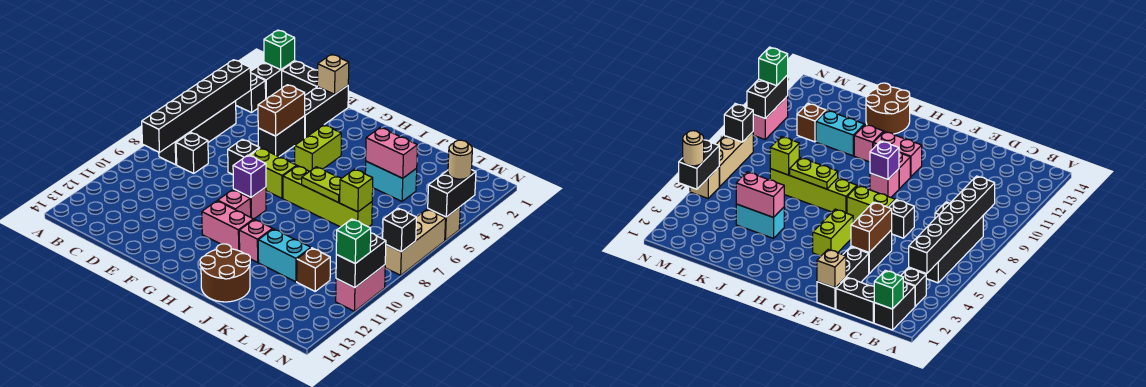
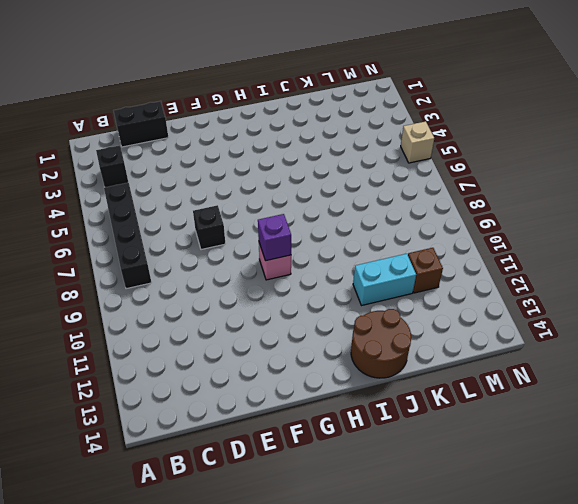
none -> black 1x2 brick [250,61,295,99]
none -> black 1x1 brick [176,133,208,173]
none -> black 1x3 brick [305,86,348,138]
none -> black 1x2 brick [258,116,305,156]

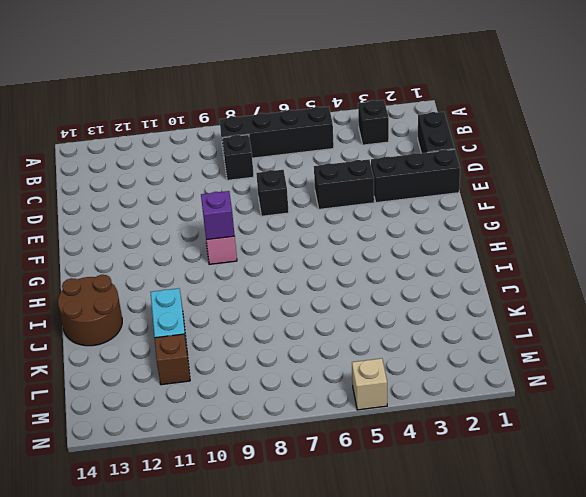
none -> black 1x2 brick [250,61,295,99]
none -> lime 1x2 brick [250,148,297,198]
none -> lime 1x2 brick [295,125,341,171]
none -> pink 1x1 brick [218,190,251,217]

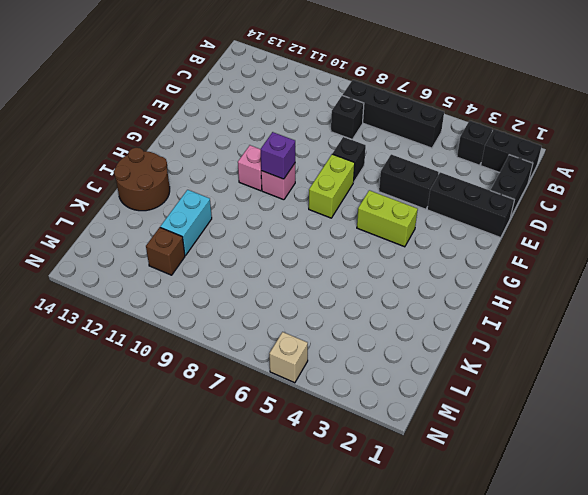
none -> pink 1x2 brick [202,201,254,251]
none -> lime 1x4 brick [283,166,372,227]
none -> pink 1x1 brick [239,220,272,262]
none -> cyan 1x2 brick [365,161,417,201]

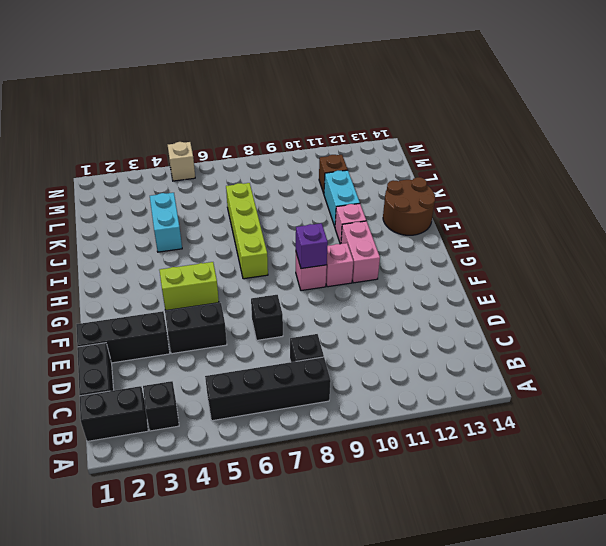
none -> lime 1x2 brick [250,148,297,198]
none -> tan 1x3 brick [385,209,446,275]
none -> pink 1x2 brick [336,265,385,311]
none -> green 1x1 brick [264,30,295,69]

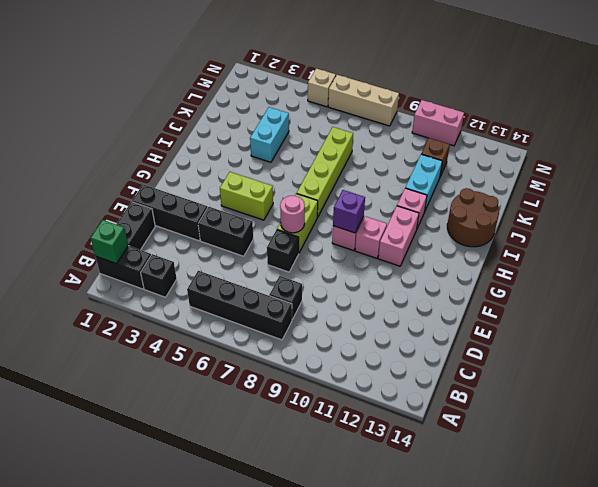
pink 1x1 round brick [280,196,305,233] -> none
none -> black 1x6 brick [142,60,251,152]
none -> tan 1x1 brick [317,54,349,94]
none -> brown 1x2 brick [258,85,305,136]
none -> lime 1x2 plate [302,167,342,203]

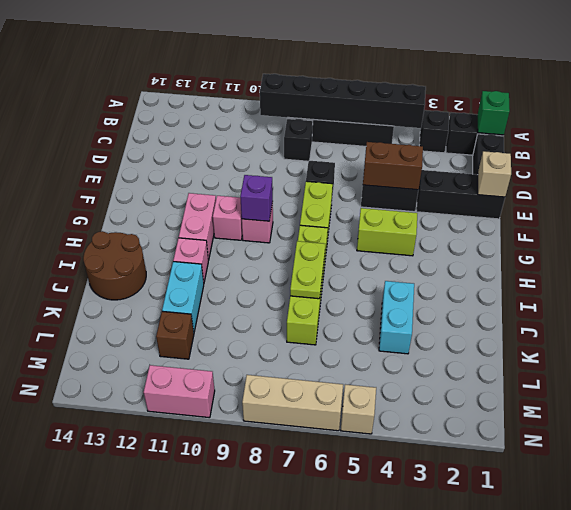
none -> pink 1x2 brick [366,128,417,178]
none -> lime 1x1 brick [340,169,373,212]
none -> black 1x2 brick [428,170,476,217]
none -> black 1x1 brick [383,208,417,252]

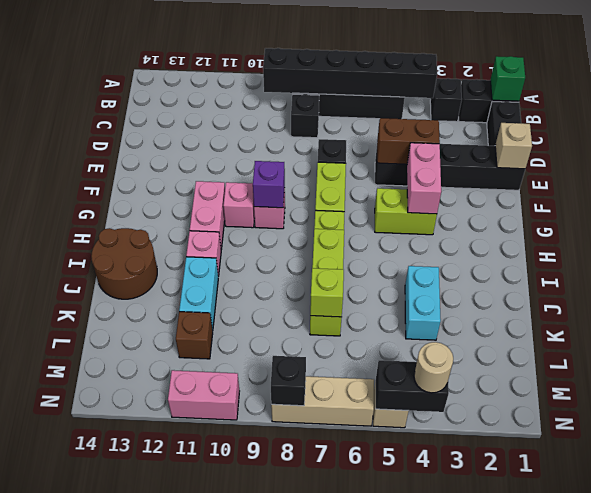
pink 1x2 brick [407,143,441,214] -> pink 1x2 brick moved to [366,128,417,178]
none -> black 1x2 brick [336,233,386,288]
none -> green 1x1 brick [336,219,371,264]

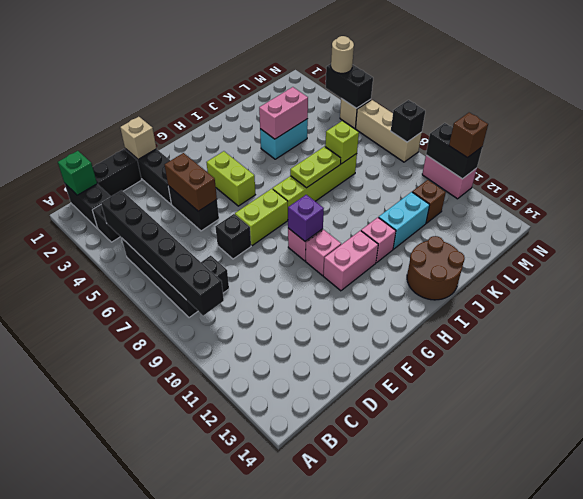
brown 1x1 brick [449,113,488,158] -> green 1x1 brick [336,219,371,264]

